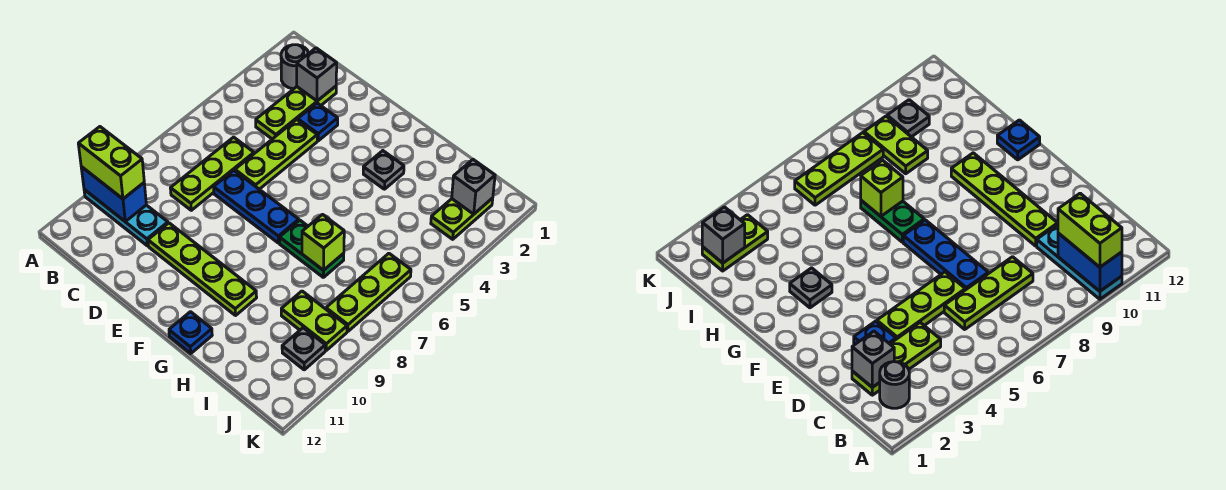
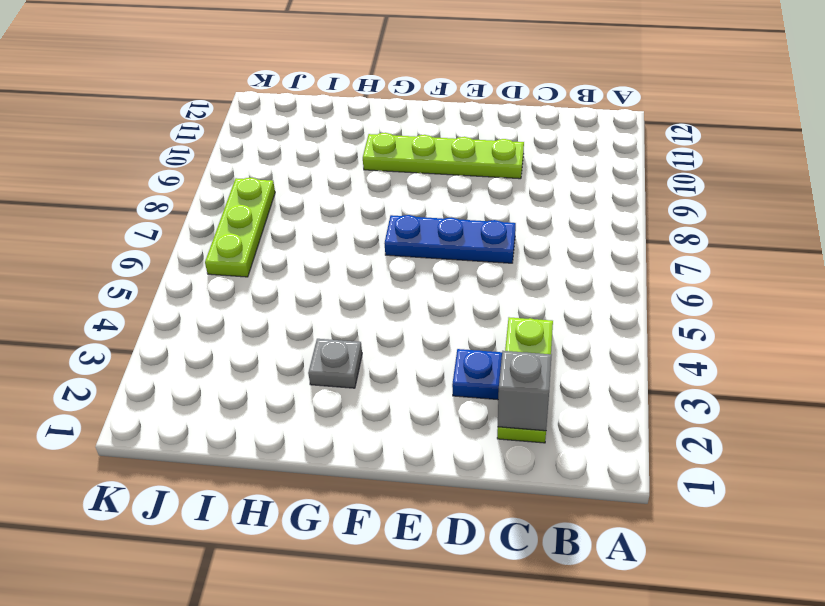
none -> cyan 1x3 plate [84,190,168,246]
none -> grey 1x1 round brick [281,45,309,89]
none -> lime 1x3 plate [170,137,254,210]

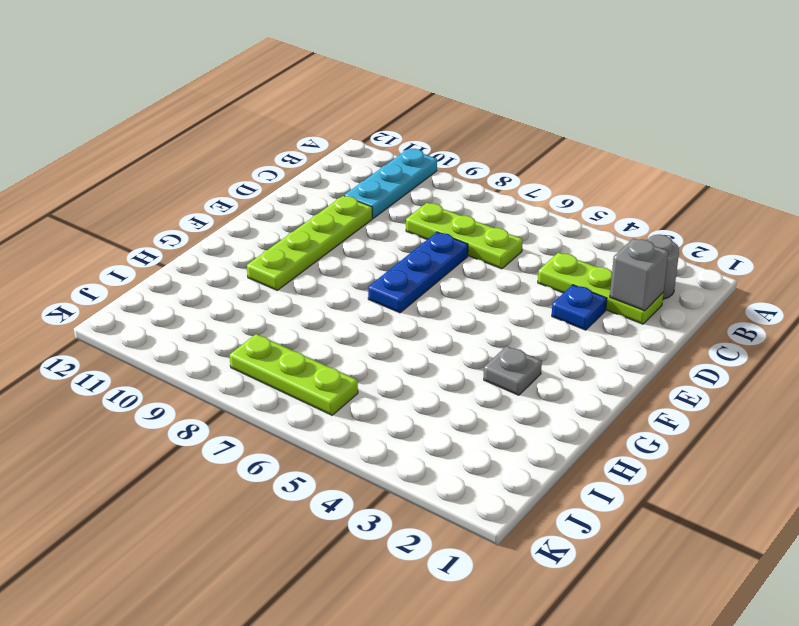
none -> lime 1x3 plate [235,120,317,189]
none -> green 1x2 plate [279,220,344,277]
none -> blue 1x1 plate [169,312,212,353]

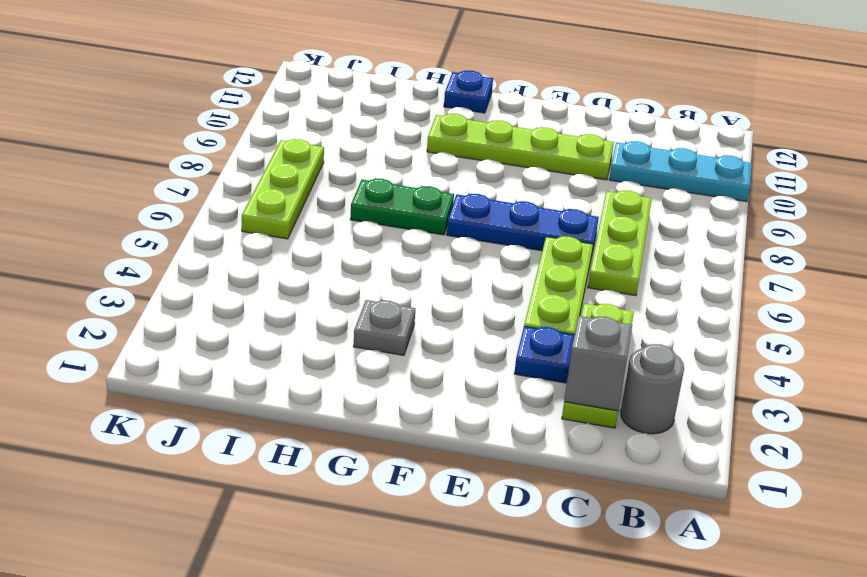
none -> lime 1x2 plate [281,291,347,350]
none -> lime 1x2 plate [431,198,493,239]
none -> grey 1x1 plate [282,328,325,370]

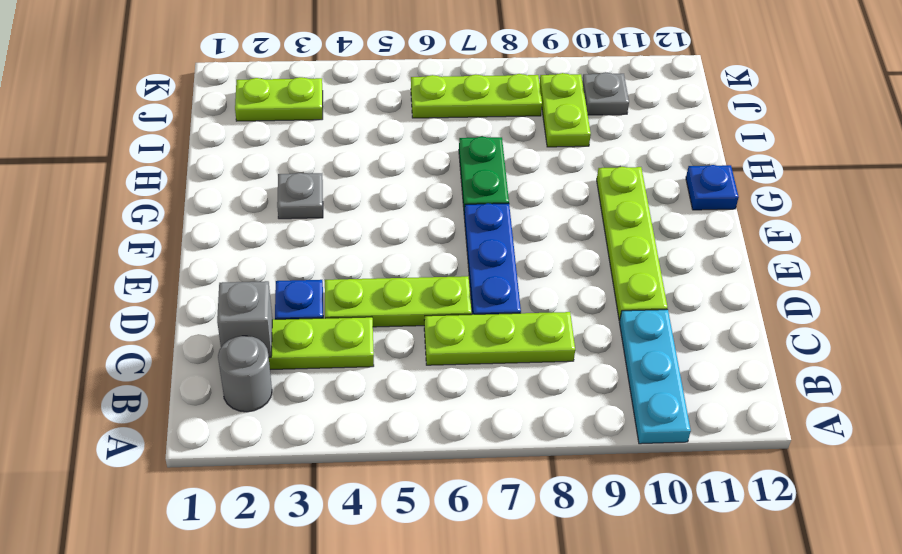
none -> blue 1x2 brick [81,167,146,222]
none -> lime 1x1 brick [302,215,344,270]
none -> grey 1x1 brick [452,160,495,214]

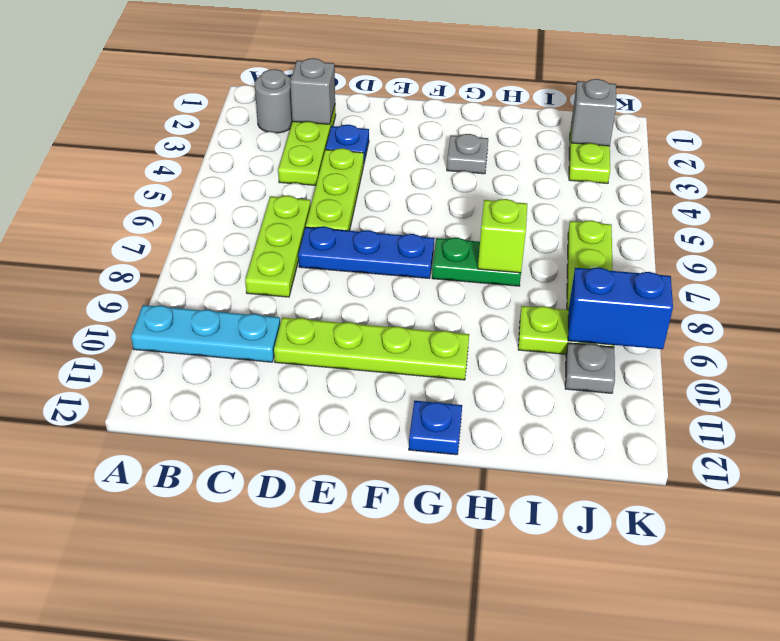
blue 1x2 brick [568,268,673,349] -> blue 1x2 brick moved to [81,167,146,222]
none -> lime 1x2 brick [78,127,144,199]

